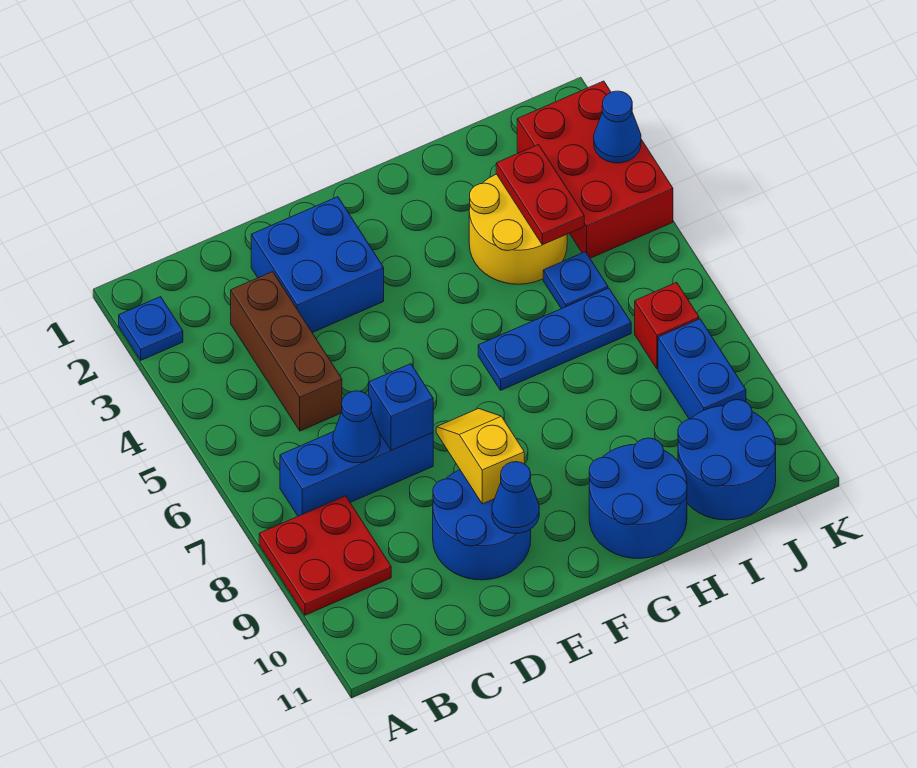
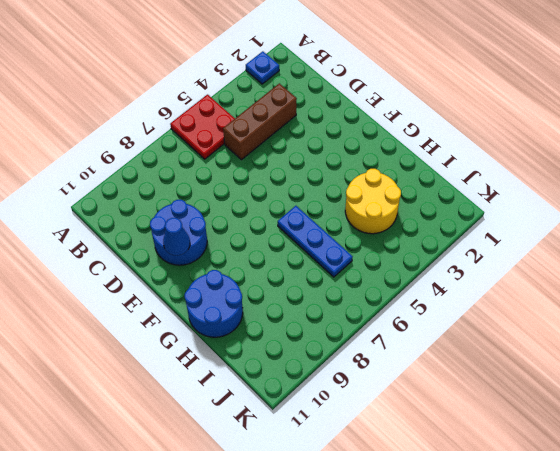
red 2x2 plate [170,95,235,159] -> red 2x2 plate moved to [259,496,391,615]
none -> blue 1x3 brick [280,432,433,516]
none -> blue 2x2 brick [251,197,384,333]
none -> blue 1x1 plate [543,252,608,309]

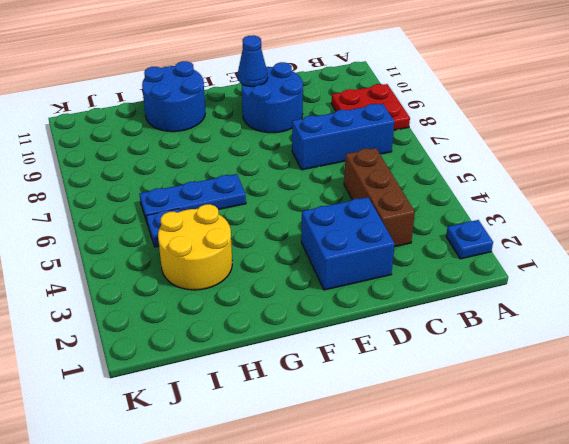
none -> blue 2x2 round brick [678,400,776,520]
none -> red 2x3 brick [517,81,673,258]
none -> red 1x1 brick [635,282,699,369]

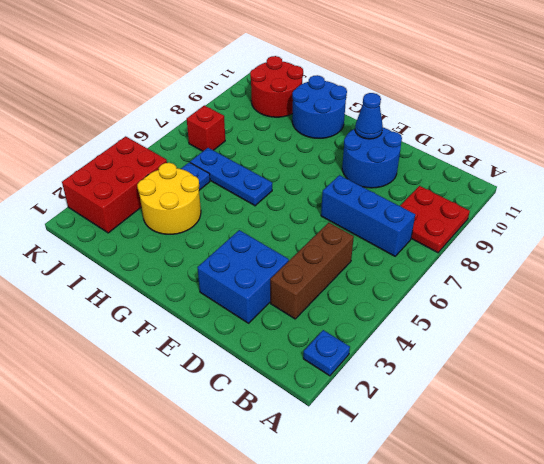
red 2x2 round brick [250,56,303,117] -> blue 2x2 round brick [678,400,776,520]
none -> blue 1x2 brick [658,319,746,419]
none -> blue 1x1 cone [333,391,380,463]
none -> blue 1x1 brick [369,364,433,450]

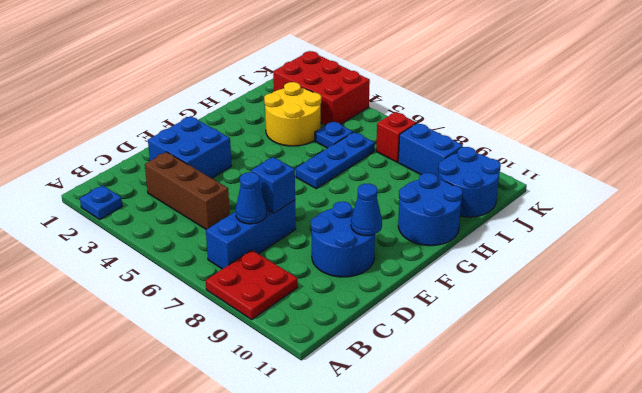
none -> yellow 1x2 slope [436,408,524,504]
none -> red 1x2 plate [496,145,584,245]
none -> blue 1x1 cone [594,91,641,163]

